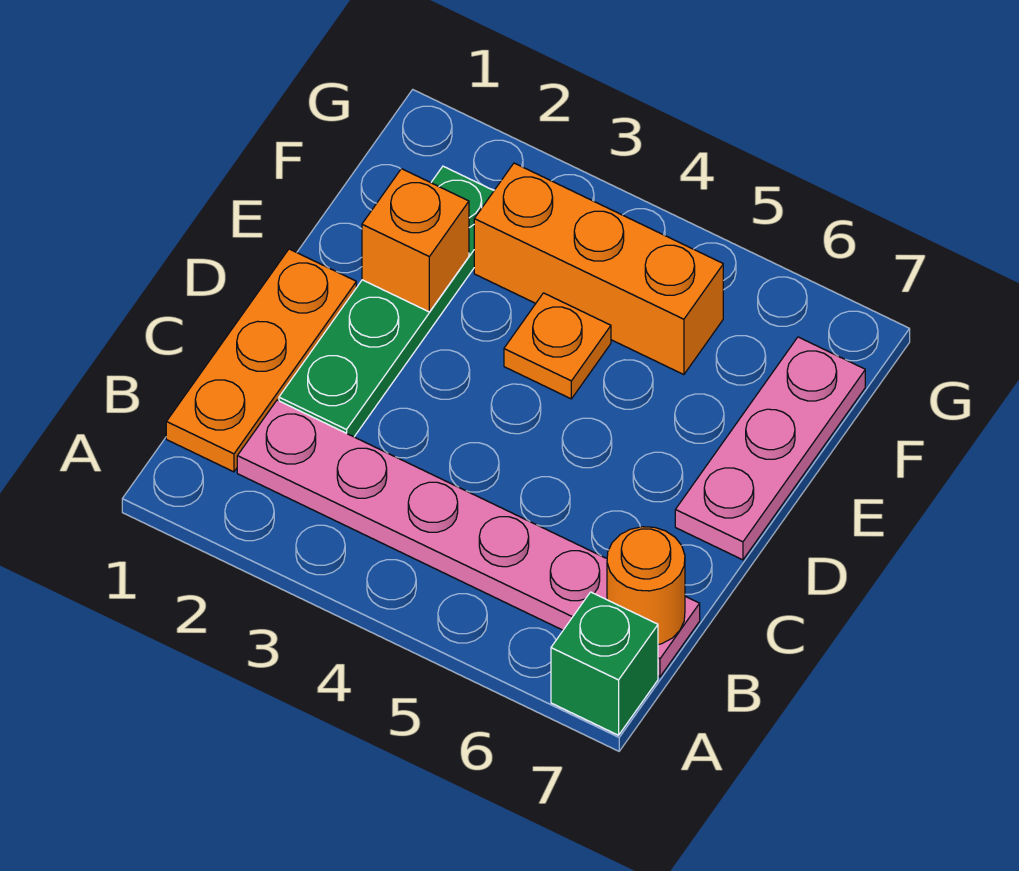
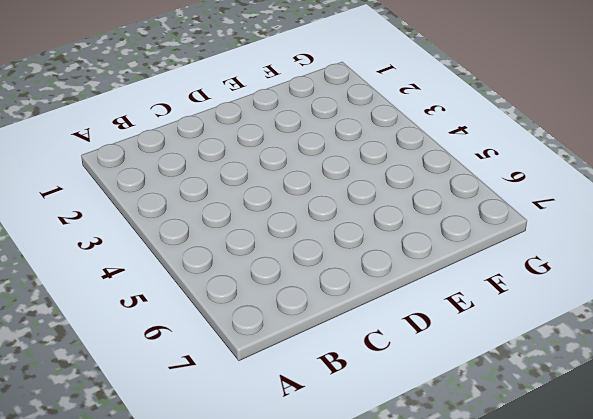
none -> green 1x1 brick [551,592,658,735]
none -> orange 1x3 plate [166,249,356,472]

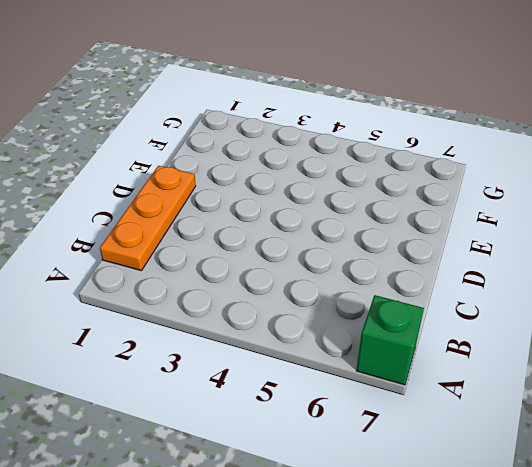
none -> pink 1x6 plate [237,400,700,677]
none -> green 1x4 plate [279,166,494,437]

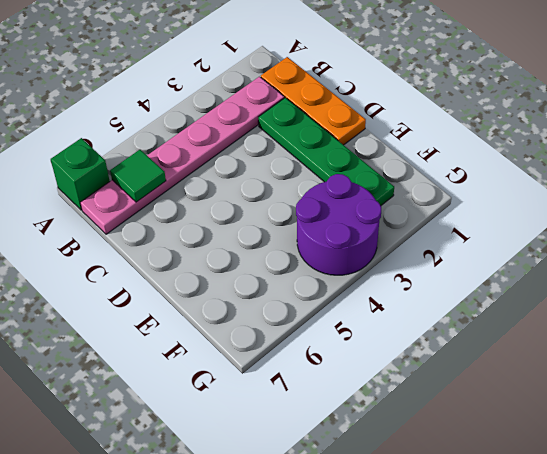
green 1x1 tile [110,150,166,202] -> none
purple 2x2 round brick [296,174,381,275] -> orange 1x3 brick [474,163,723,375]
none -> pink 1x3 plate [675,337,865,560]
none -> orange 1x1 plate [504,293,611,399]

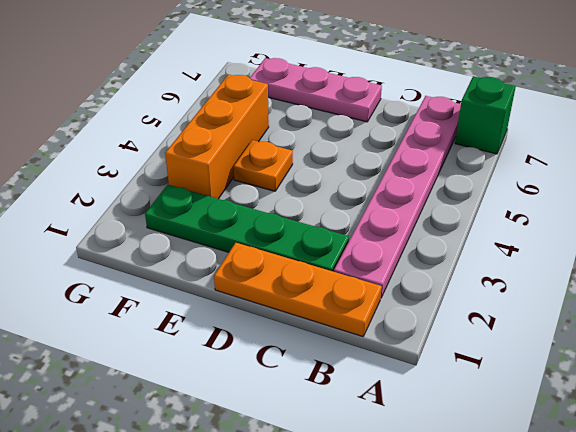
none -> orange 1x1 round brick [607,527,685,644]
none -> orange 1x1 brick [362,169,469,312]

